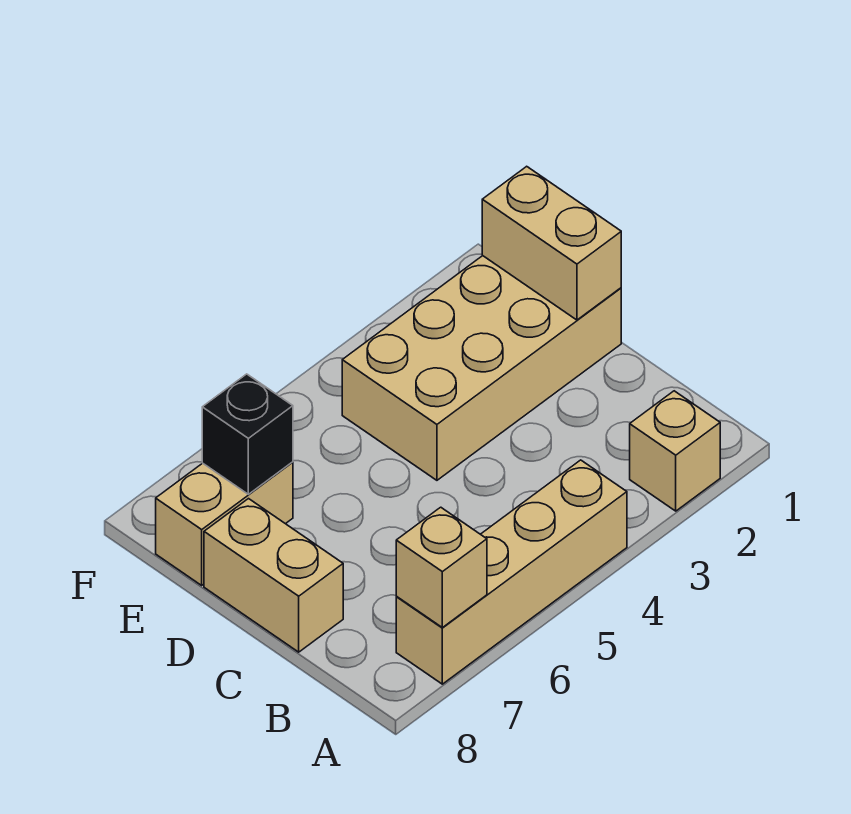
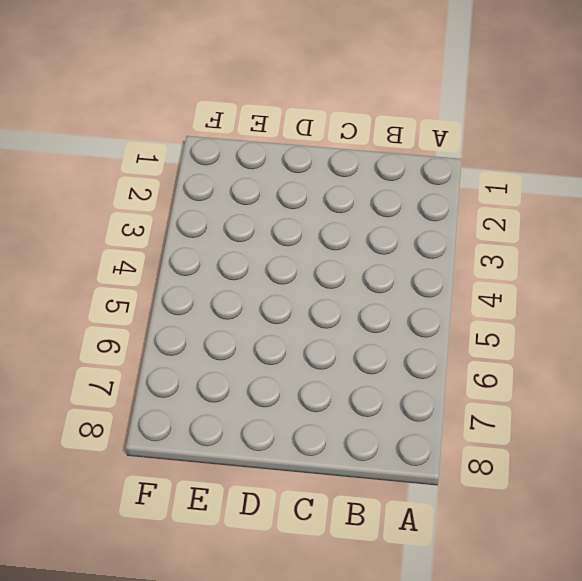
none -> tan 1x1 brick [630,391,720,511]
none -> tan 1x4 brick [396,460,627,684]

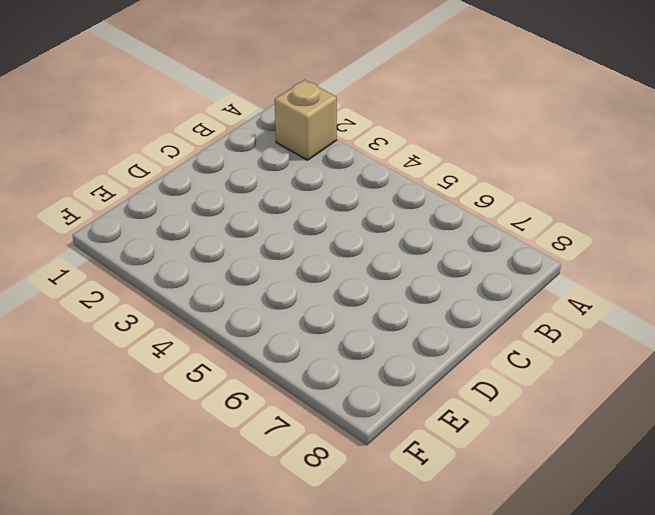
none -> tan 1x4 brick [396,460,627,684]
none -> tan 1x2 brick [204,499,343,652]

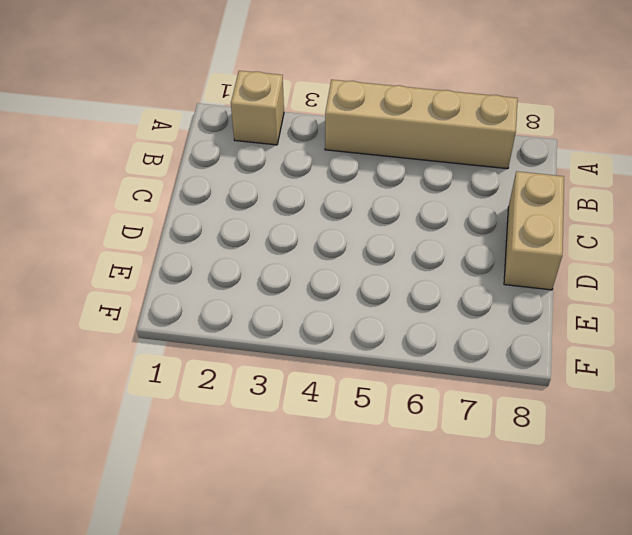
none -> tan 2x4 brick [342,256,621,480]
none -> tan 1x2 brick [156,462,293,585]

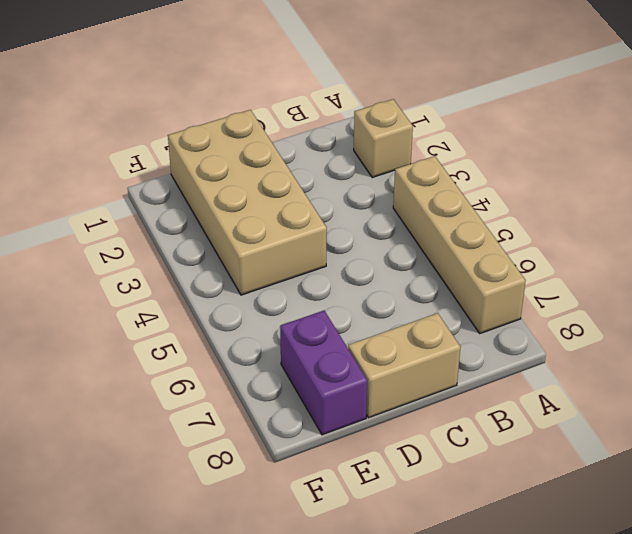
purple 1x2 brick [280,311,367,435] -> tan 1x2 brick [156,462,293,585]
none -> tan 1x1 brick [396,507,487,628]
none -> tan 1x2 brick [482,166,621,320]

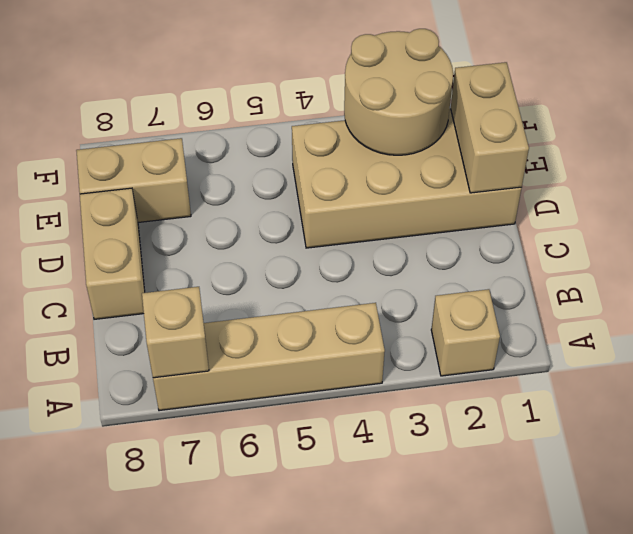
tan 2x2 round brick [344,29,453,155] -> none
none -> black 1x1 brick [202,374,293,494]

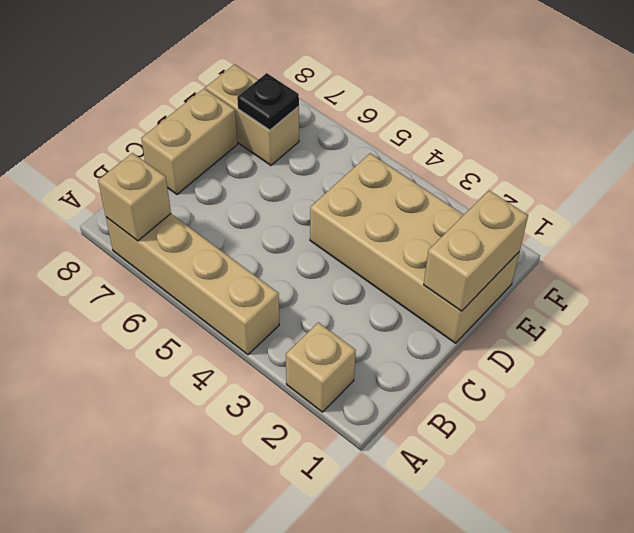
black 1x1 plate [237,73,299,130] -> black 1x1 brick [202,374,293,494]

